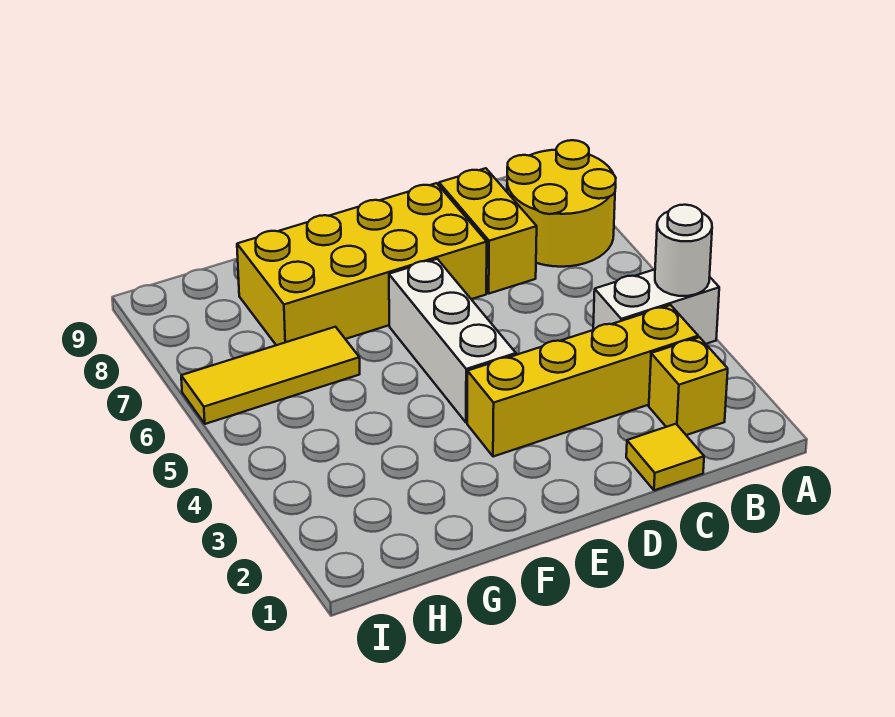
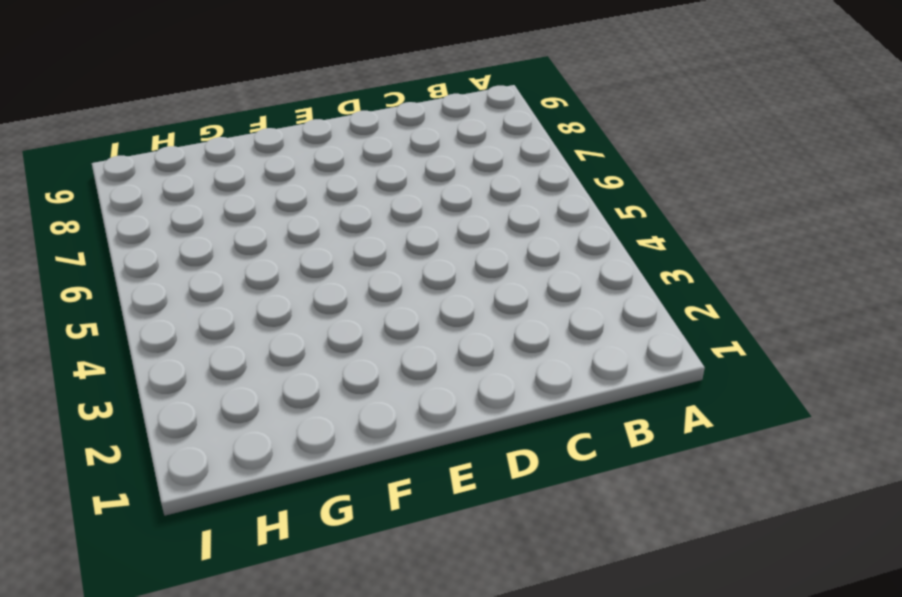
none -> white 1x2 brick [593,270,719,344]
none -> yellow 2x2 round brick [507,140,616,267]

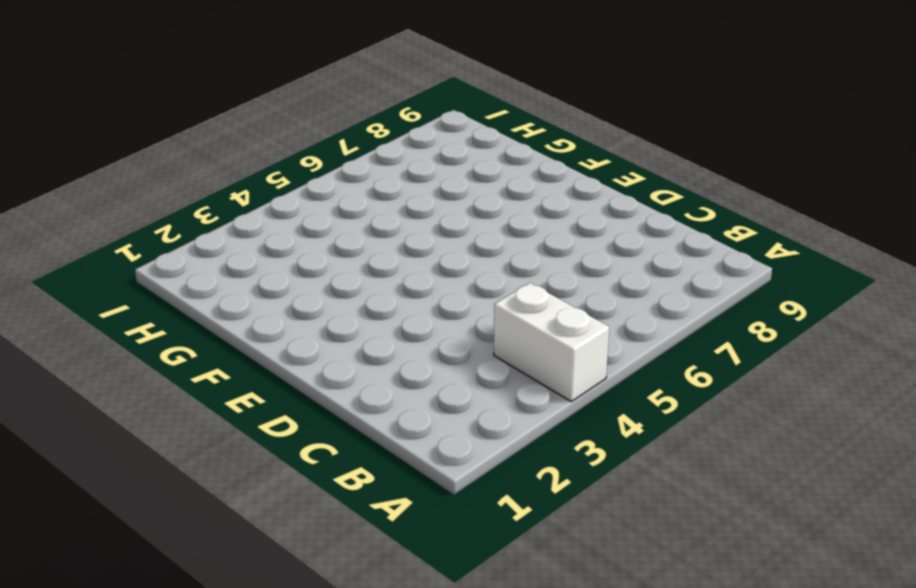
none -> yellow 2x2 round brick [507,140,616,267]
none -> yellow 1x1 brick [649,337,728,435]

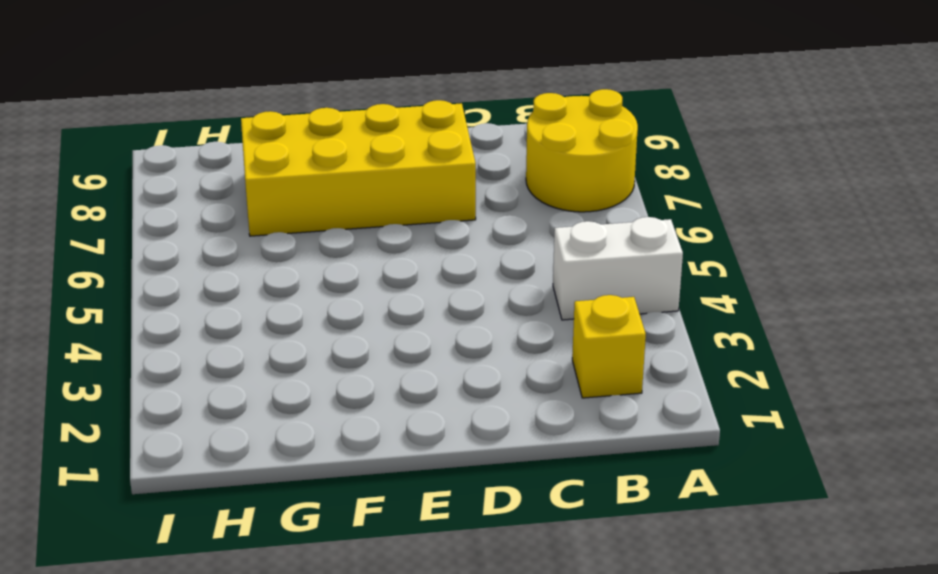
none -> yellow 1x4 brick [467,305,698,457]
none -> yellow 1x1 tile [626,424,704,490]

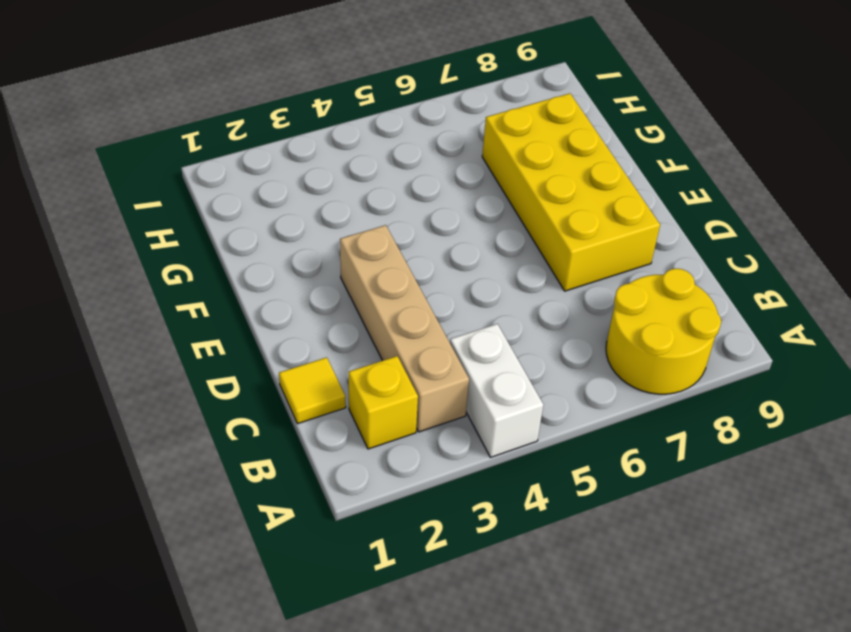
tan 1x4 brick [340,225,469,432] -> yellow 1x4 brick [467,305,698,457]
none -> yellow 1x2 brick [439,168,537,294]
none -> white 1x3 brick [389,259,516,423]

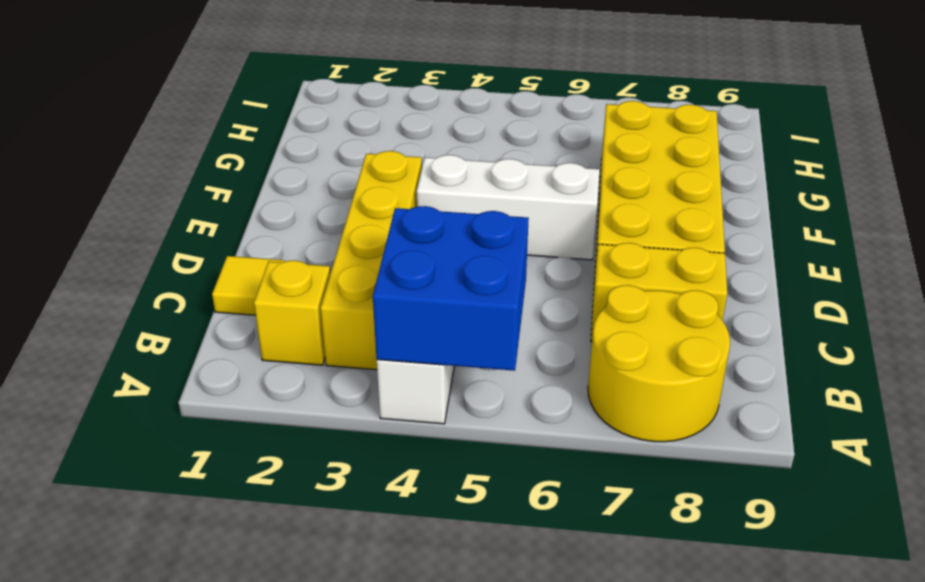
blue 2x2 brick [373,206,529,371] -> white 1x1 round brick [655,205,712,296]
none -> yellow 1x3 tile [181,327,360,424]

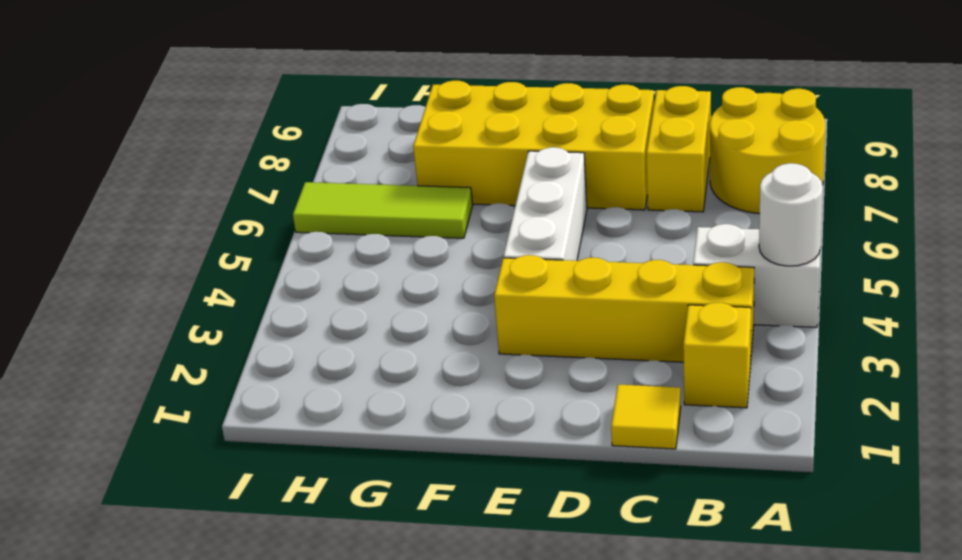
lime 1x3 tile [293,182,473,238] -> yellow 1x3 tile [181,327,360,424]

